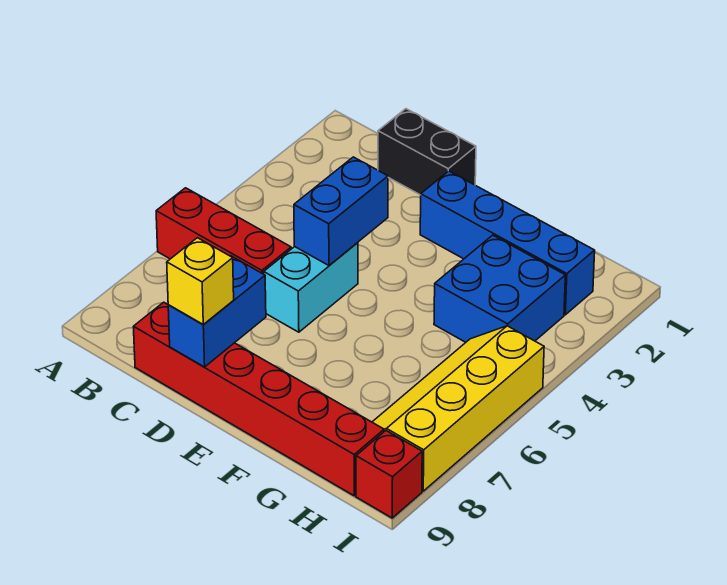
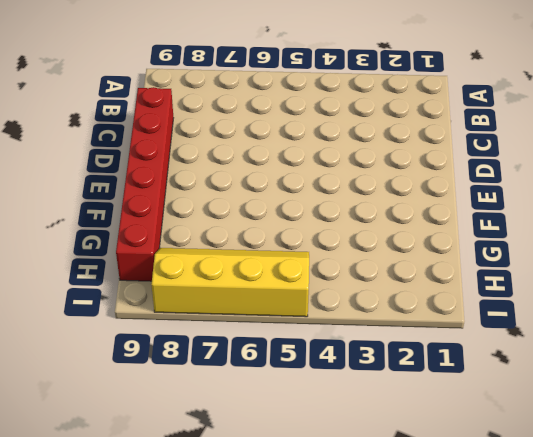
none -> red 1x3 brick [156,188,291,274]
none -> black 1x2 brick [378,109,476,195]

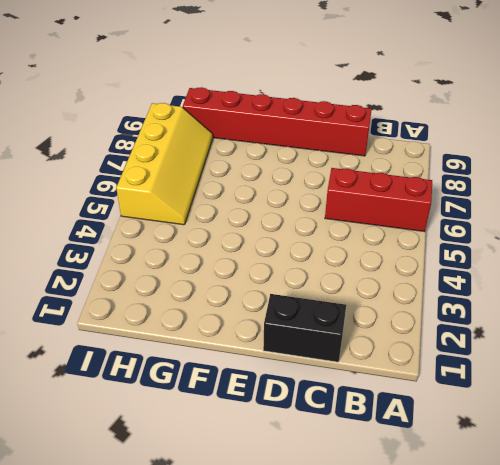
none -> cyan 1x2 brick [264,243,358,332]
none -> blue 1x4 brick [420,171,595,315]

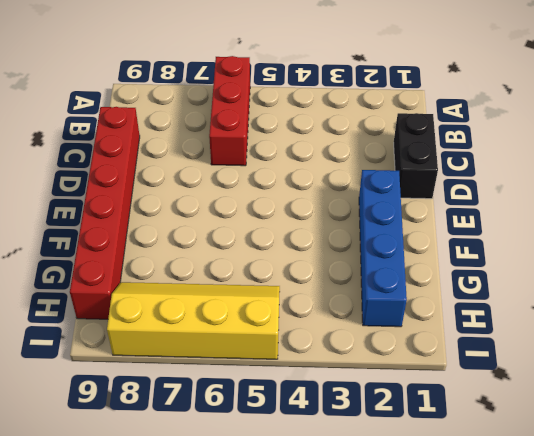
none -> cyan 1x2 brick [264,243,358,332]
none -> blue 2x2 brick [434,235,565,342]

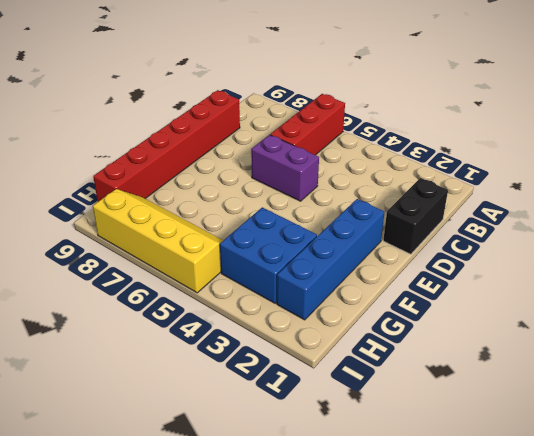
purple 1x2 brick [251,135,319,201] -> cyan 1x2 brick [264,243,358,332]
none -> red 1x1 brick [356,431,422,518]
none -> blue 1x2 brick [294,157,388,265]

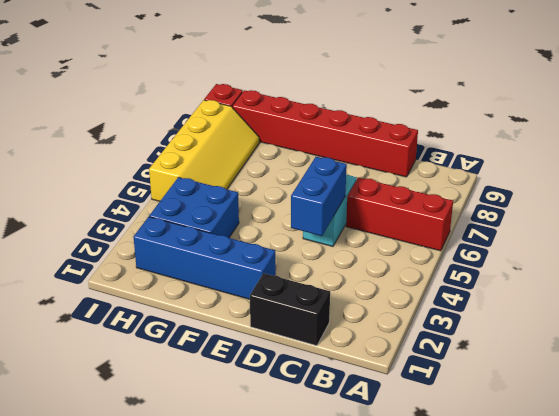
none -> blue 1x2 brick [168,256,266,367]
none -> yellow 1x1 brick [167,238,234,324]

